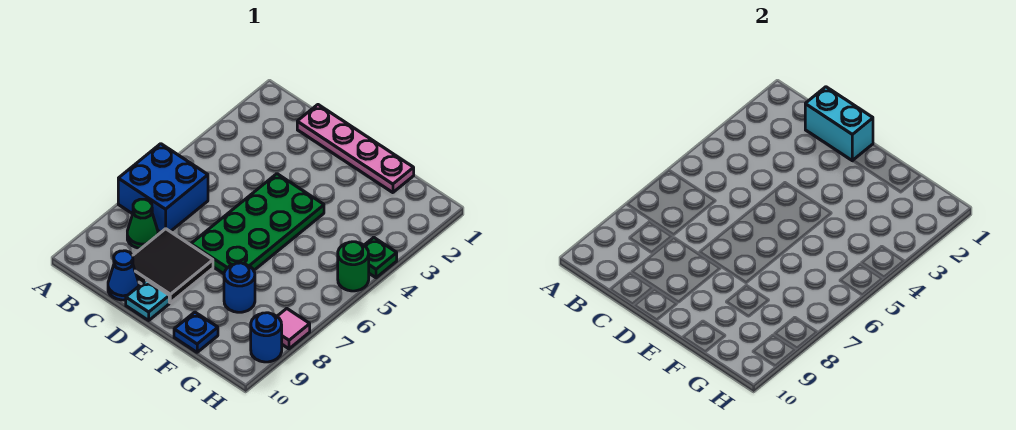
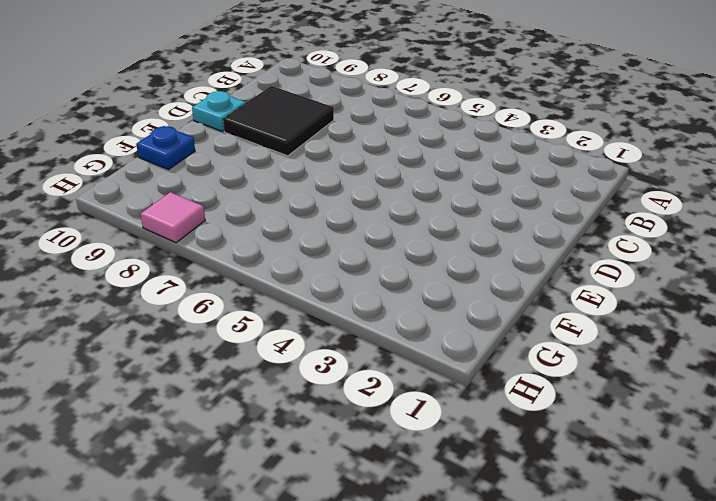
none -> blue 2x2 brick [118,144,208,232]
none -> green 1x1 cone [127,199,158,248]
none -> pink 1x4 plate [297,105,414,193]

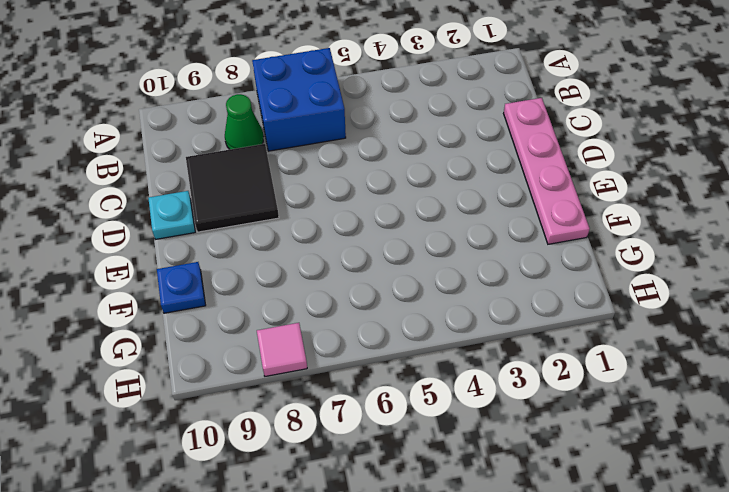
none -> blue 1x1 cone [108,251,139,300]
none -> green 2x4 plate [191,174,324,274]
none -> blue 1x1 round brick [224,263,255,312]

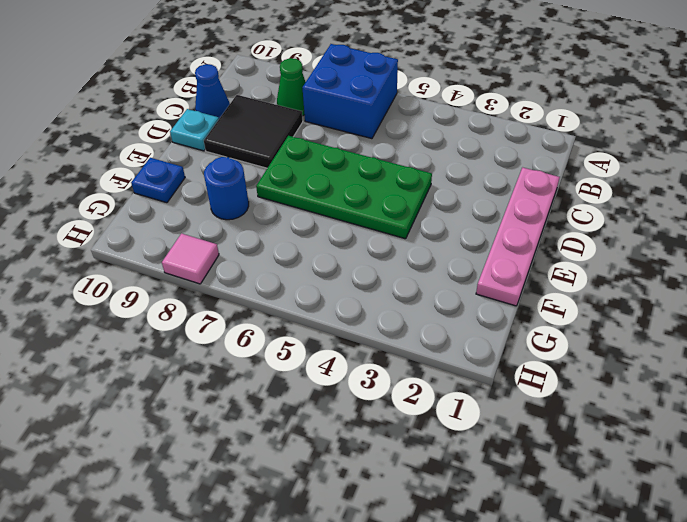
none -> green 1x1 plate [364,237,397,278]
none -> green 1x1 round brick [338,242,369,291]
none -> blue 1x1 round brick [251,313,282,362]

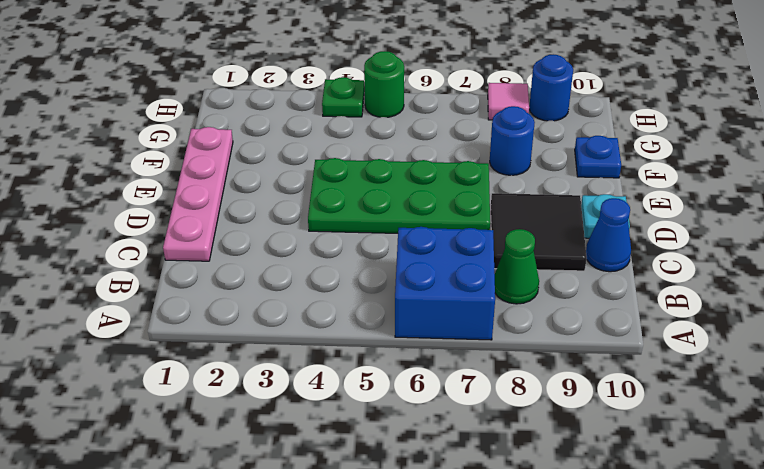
none -> cyan 1x2 brick [805,87,873,161]

